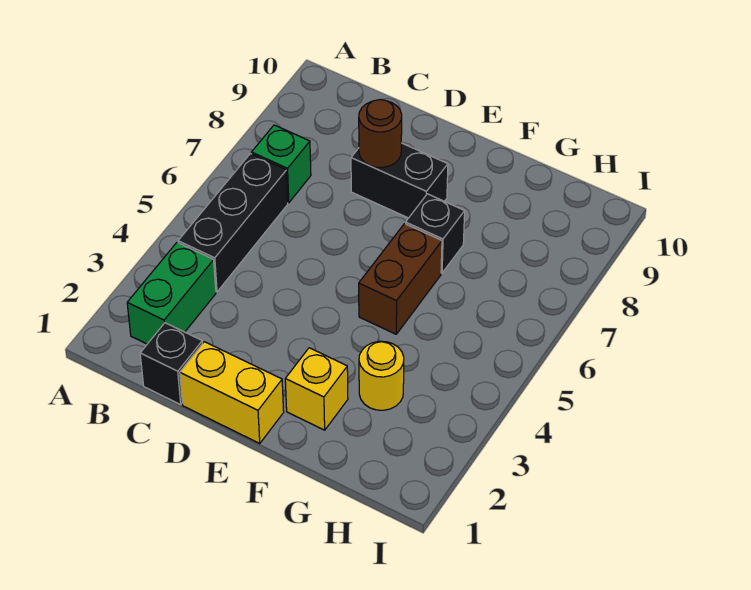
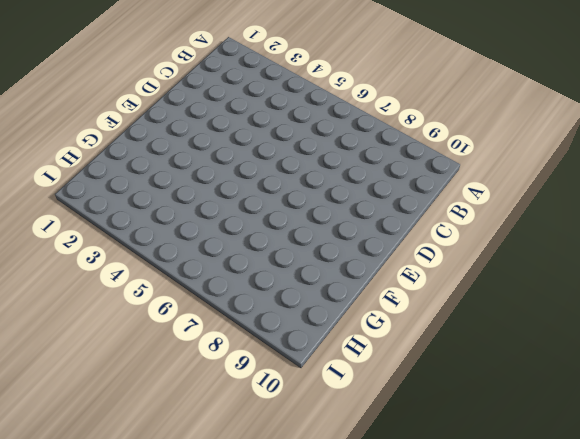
none -> green 1x2 brick [127,242,216,344]
none -> black 1x3 brick [178,154,288,292]

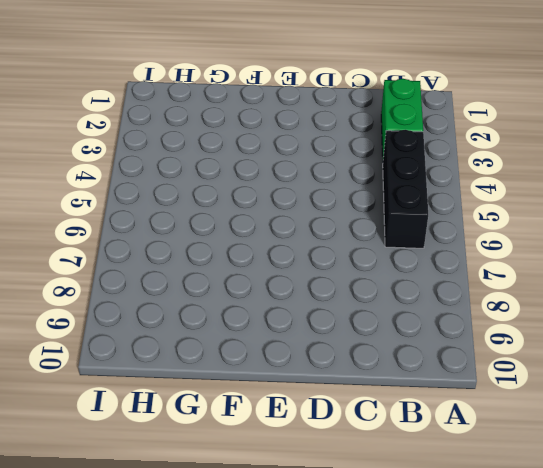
none -> green 1x1 brick [252,125,311,203]
none -> black 1x1 brick [140,323,203,405]

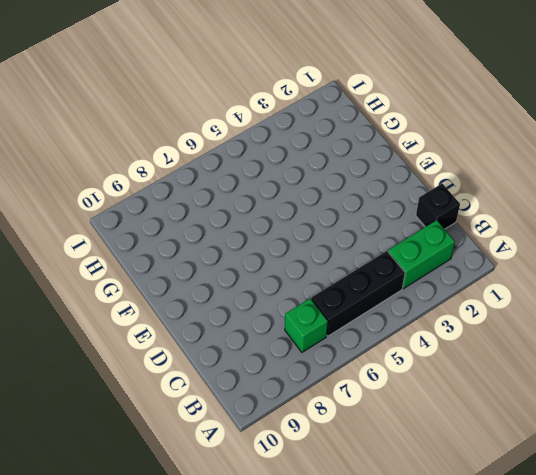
none -> yellow 1x2 brick [180,342,284,443]
none -> black 1x2 brick [351,143,448,218]

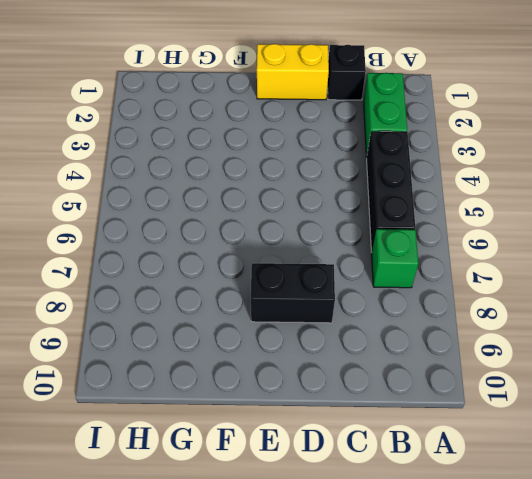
none -> yellow 1x1 brick [285,348,348,430]
none -> brown 1x2 brick [359,224,442,334]

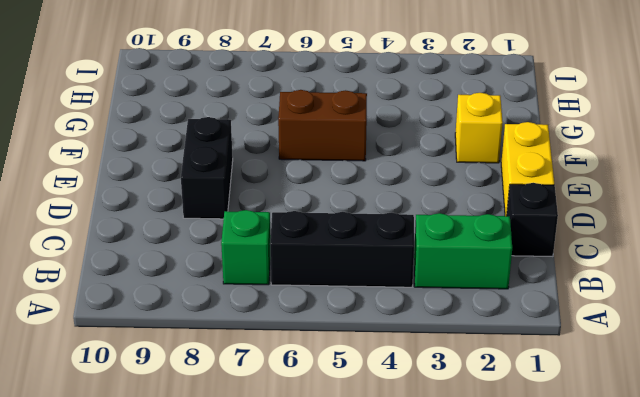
none -> black 1x1 brick [406,194,465,273]
none -> yellow 1x1 round brick [359,341,404,410]

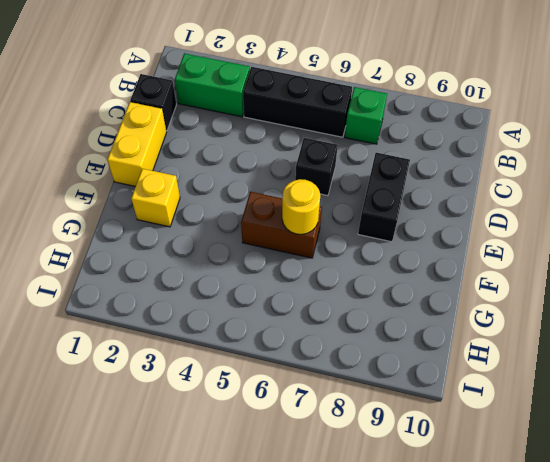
black 1x1 brick [295,138,338,196] -> black 1x1 brick moved to [406,194,465,273]
yellow 1x1 round brick [282,179,320,234] -> yellow 1x1 round brick moved to [359,341,404,410]
none -> brown 1x1 round brick [359,99,402,168]

